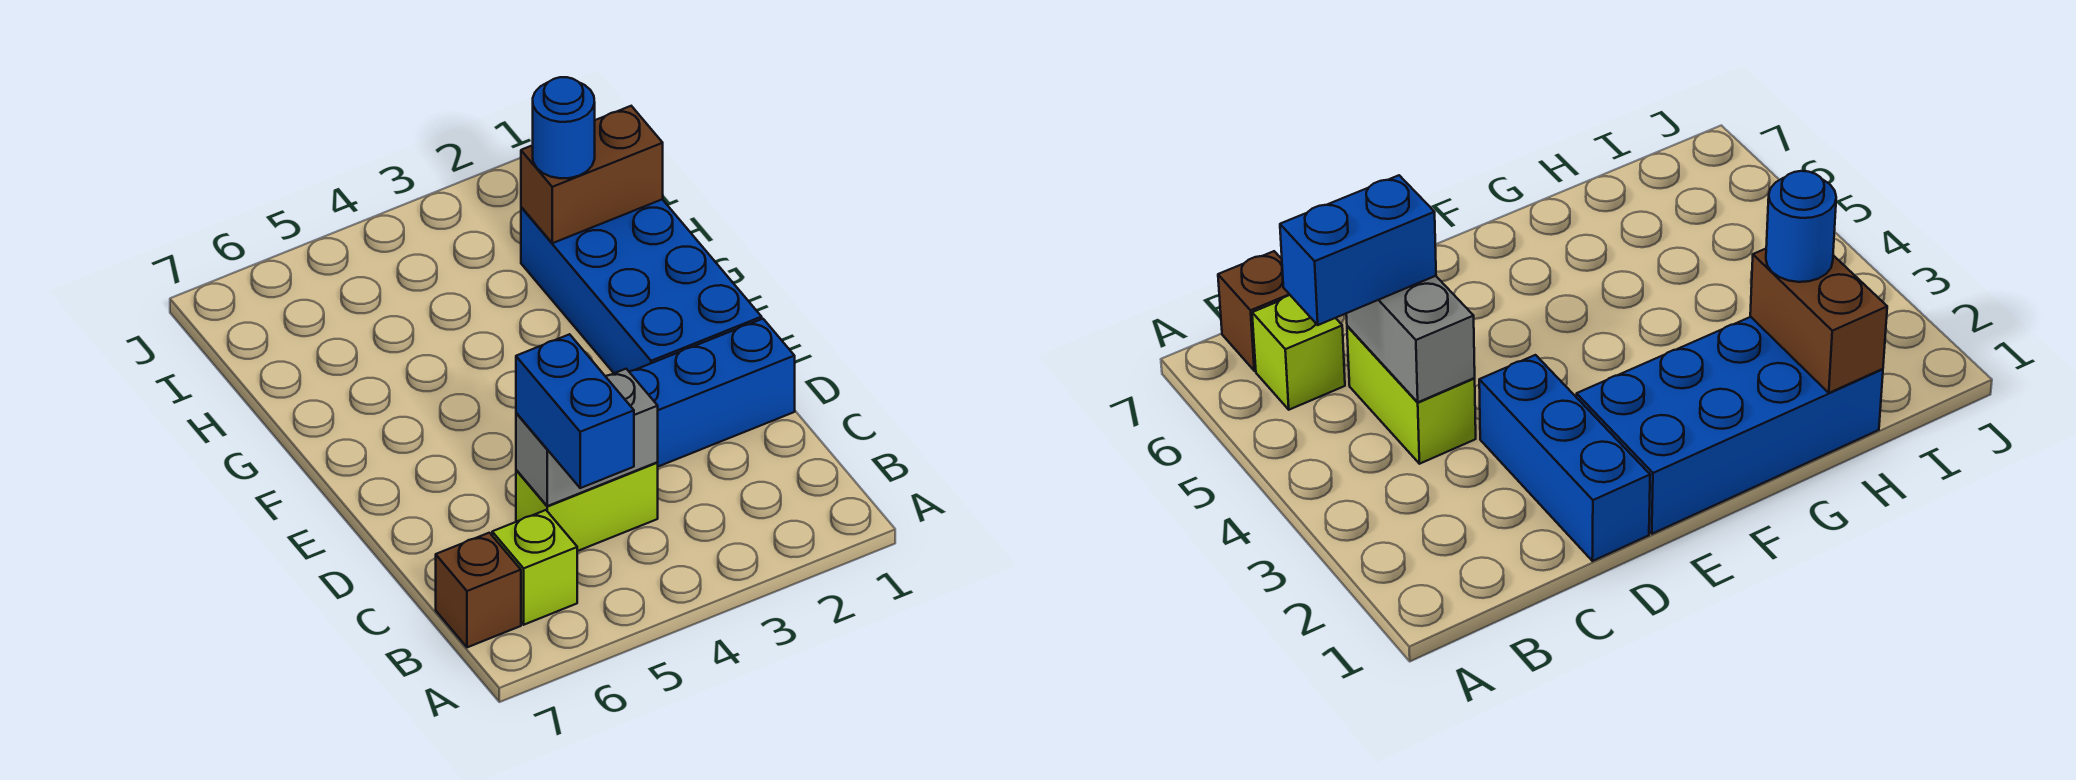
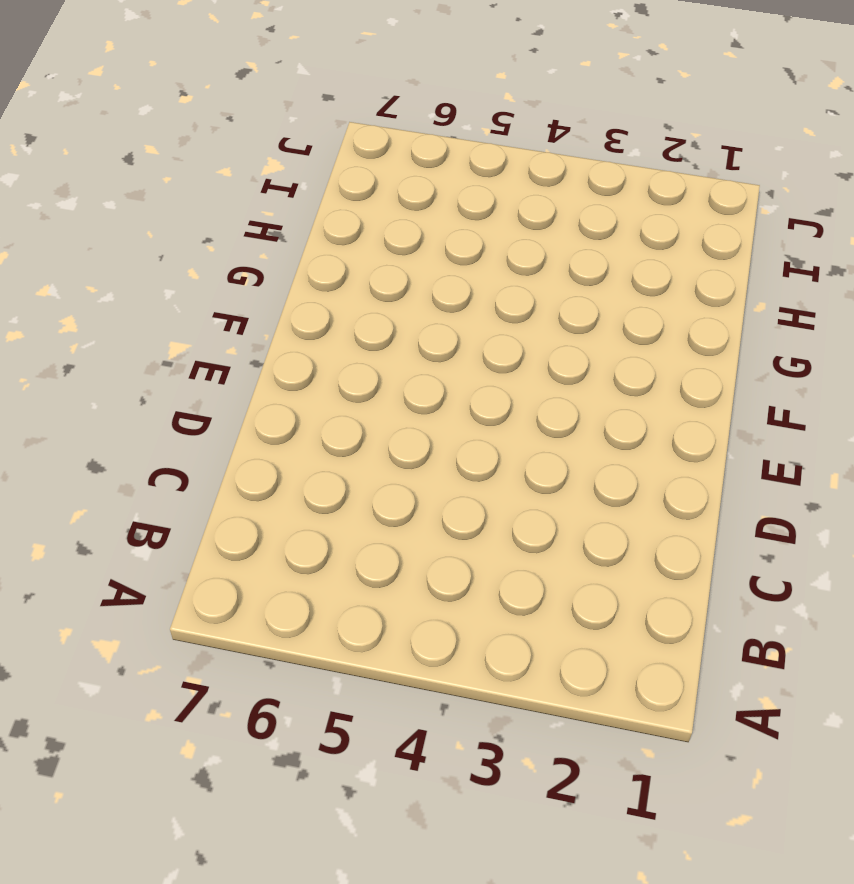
none -> lime 1x1 brick [492,510,577,625]
none -> brown 1x1 brick [436,533,521,647]

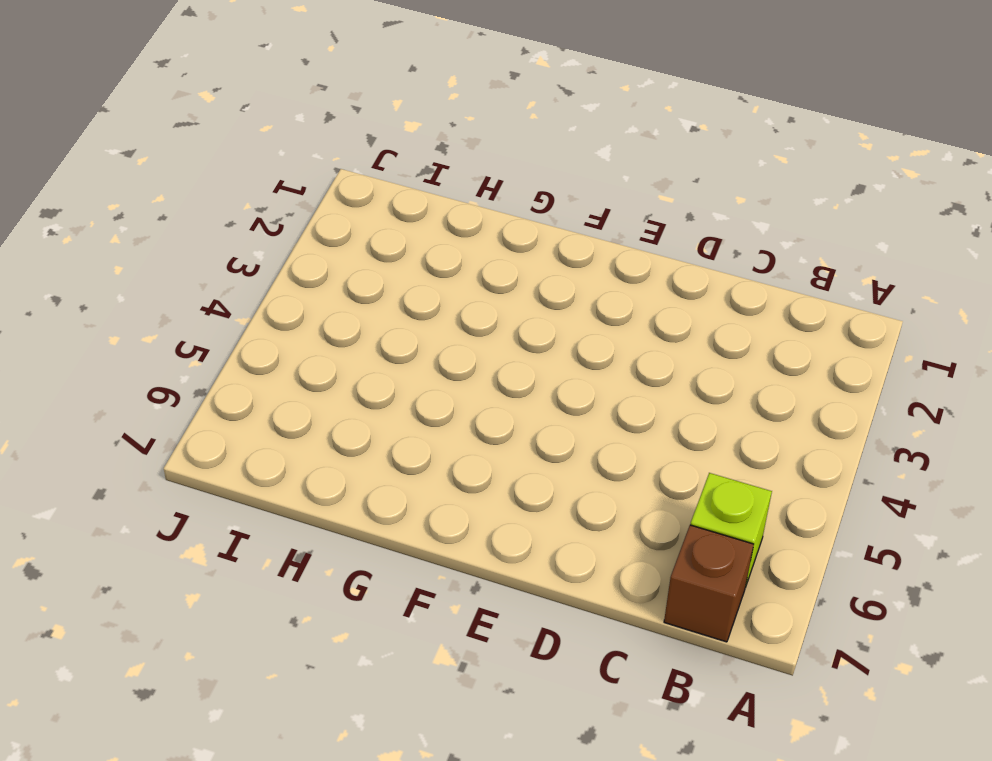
none -> lime 1x2 brick [516,463,658,551]
none -> blue 1x3 brick [629,319,795,467]

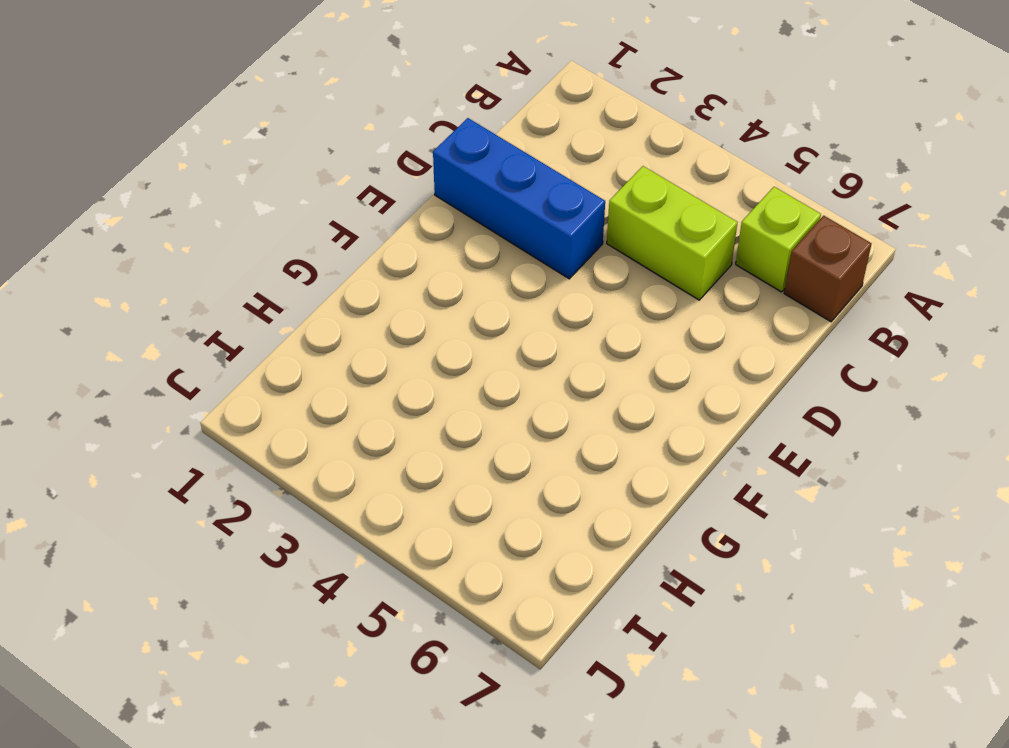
none -> blue 2x4 brick [521,199,762,373]
none -> grey 1x2 brick [516,369,658,506]

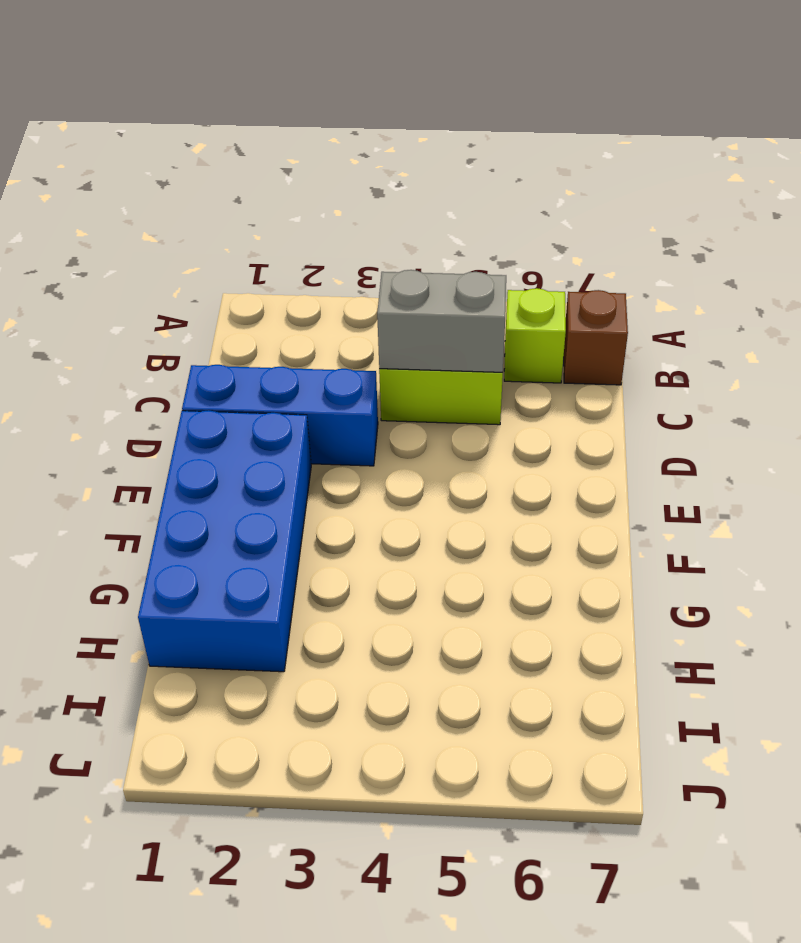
none -> brown 1x2 brick [521,106,663,243]
none -> blue 1x2 brick [516,334,634,488]

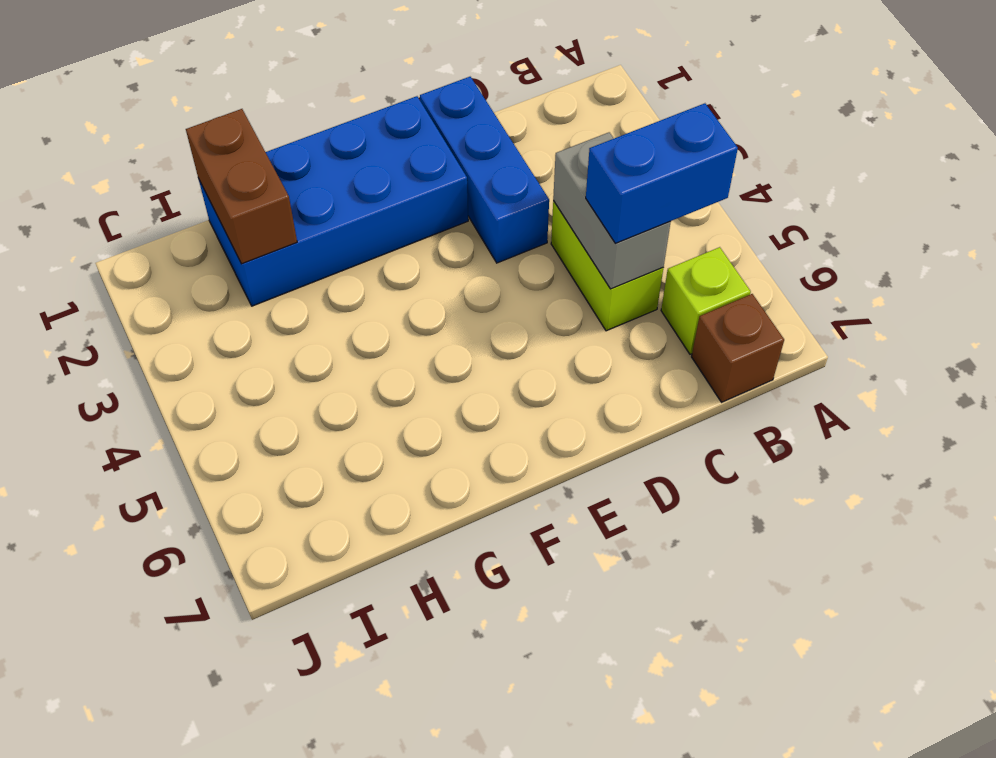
none -> blue 1x1 round brick [533,77,595,178]

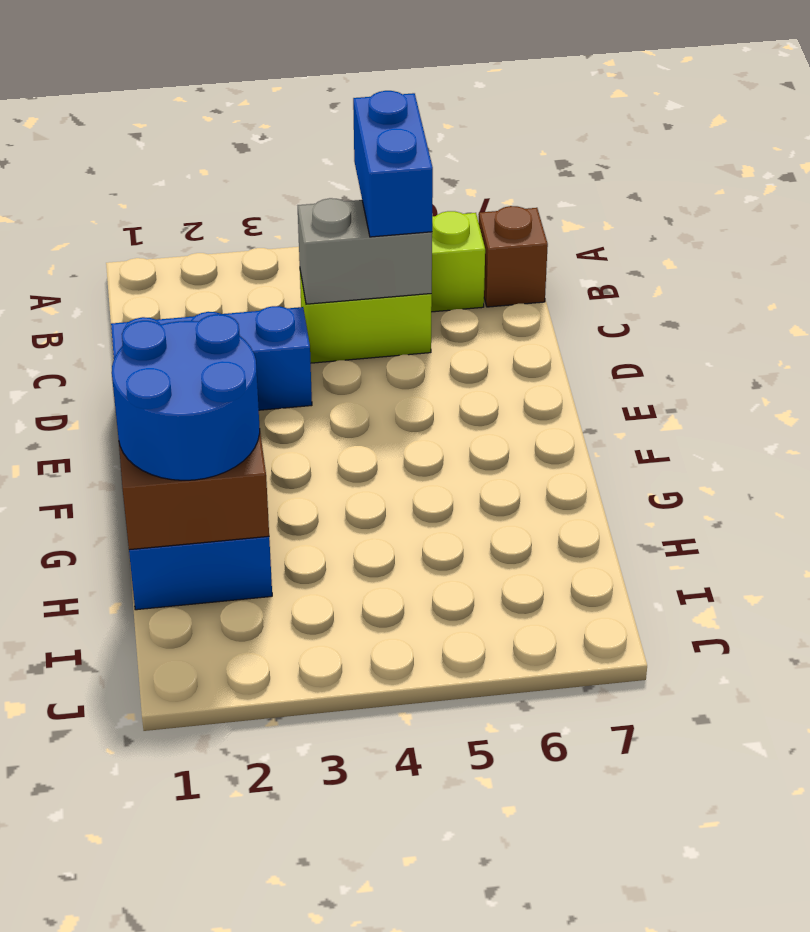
blue 2x2 round brick [112,314,260,480] -> blue 1x1 round brick [533,77,595,178]

